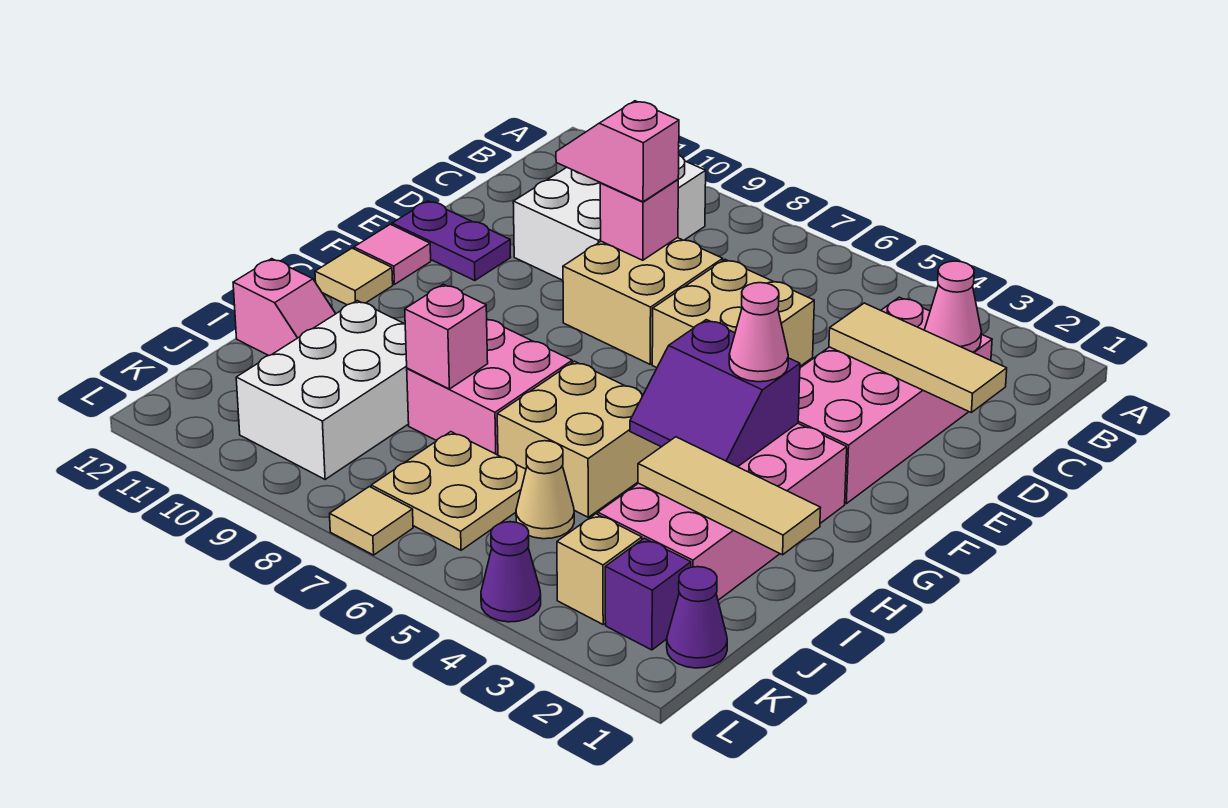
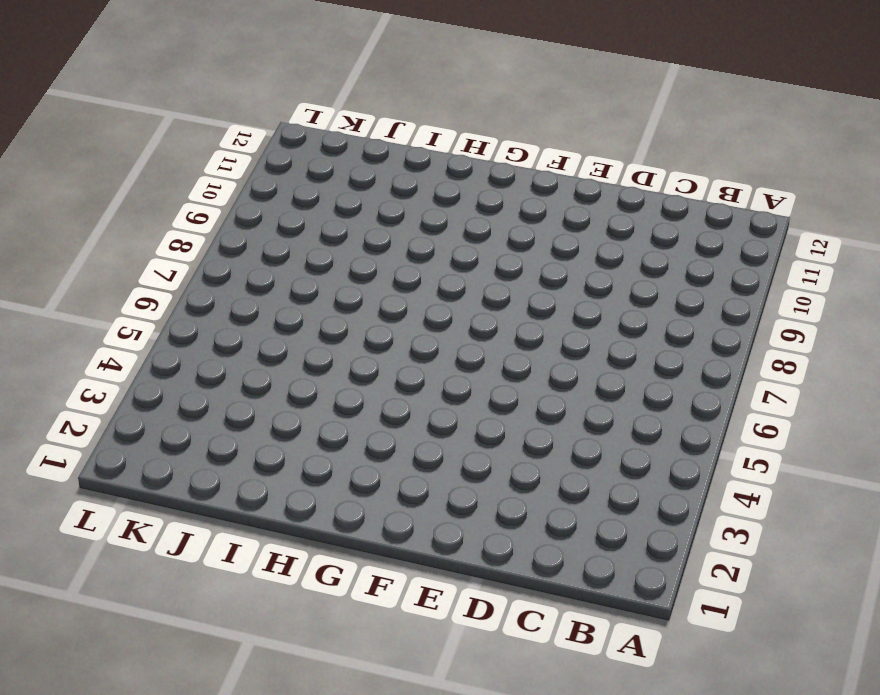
none -> white 2x3 brick [513,155,706,280]
none -> pink 2x4 brick [798,297,992,504]
none -> tan 2x2 brick [652,260,814,368]

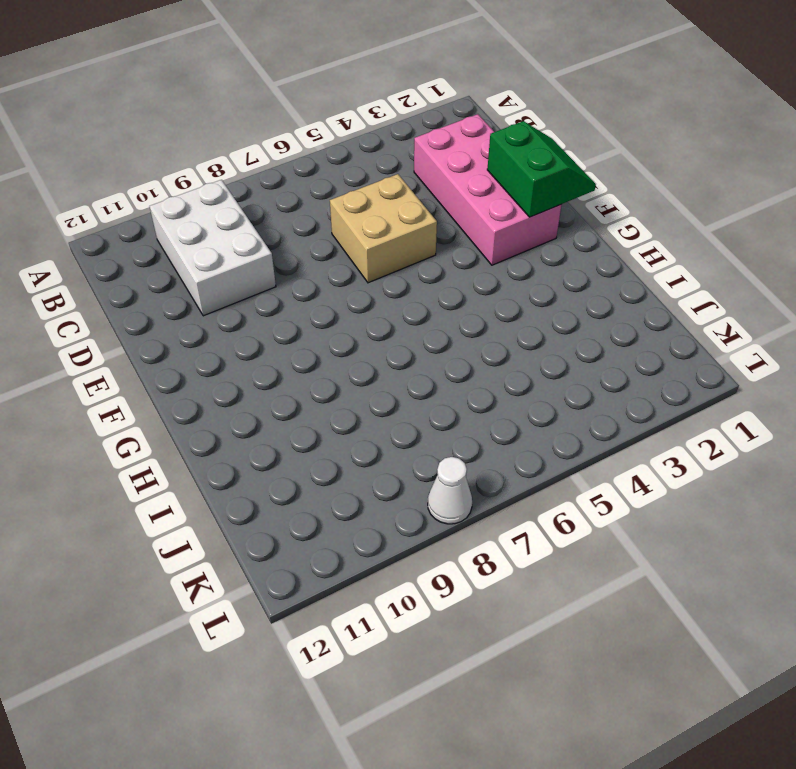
green 2x2 slope [487,121,596,217] -> none
white 1x1 cone [428,457,472,524] -> none
none -> tan 2x2 brick [563,238,723,364]
none -> purple 1x2 plate [392,201,511,281]
none -> pink 1x1 tile [354,224,431,284]

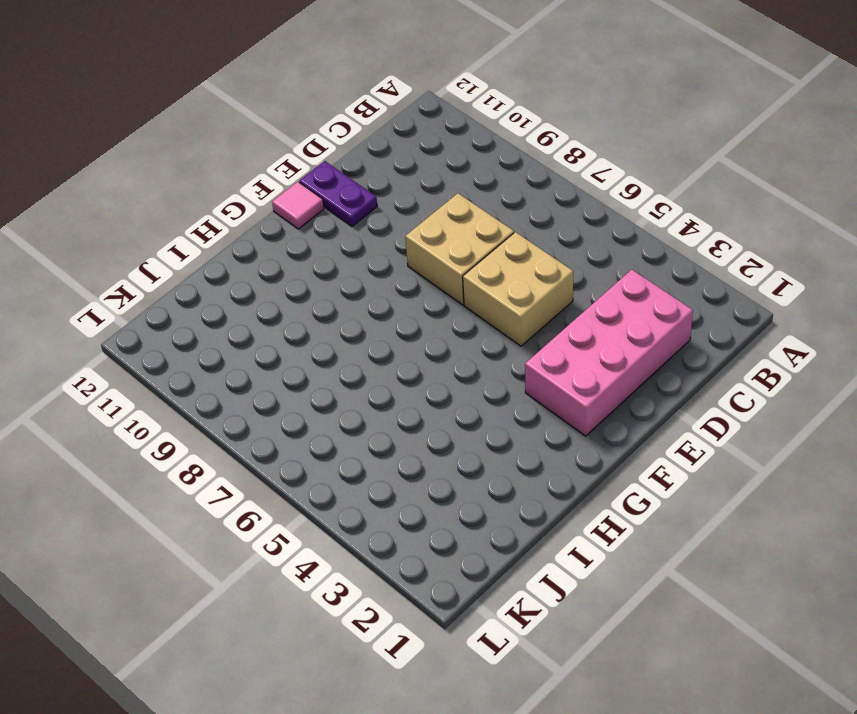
none -> white 2x3 brick [513,155,706,280]
none -> pink 2x4 brick [598,423,847,600]
none -> tan 1x1 tile [315,248,393,305]

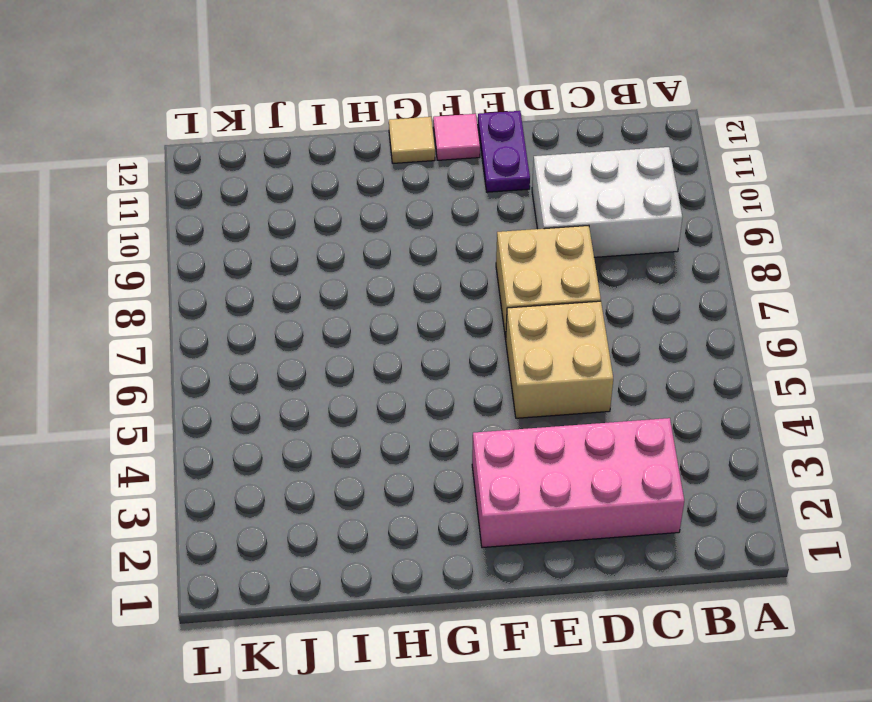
none -> pink 2x4 brick [598,423,847,600]
none -> tan 2x2 brick [497,361,661,517]
none -> pink 2x2 brick [407,319,572,455]

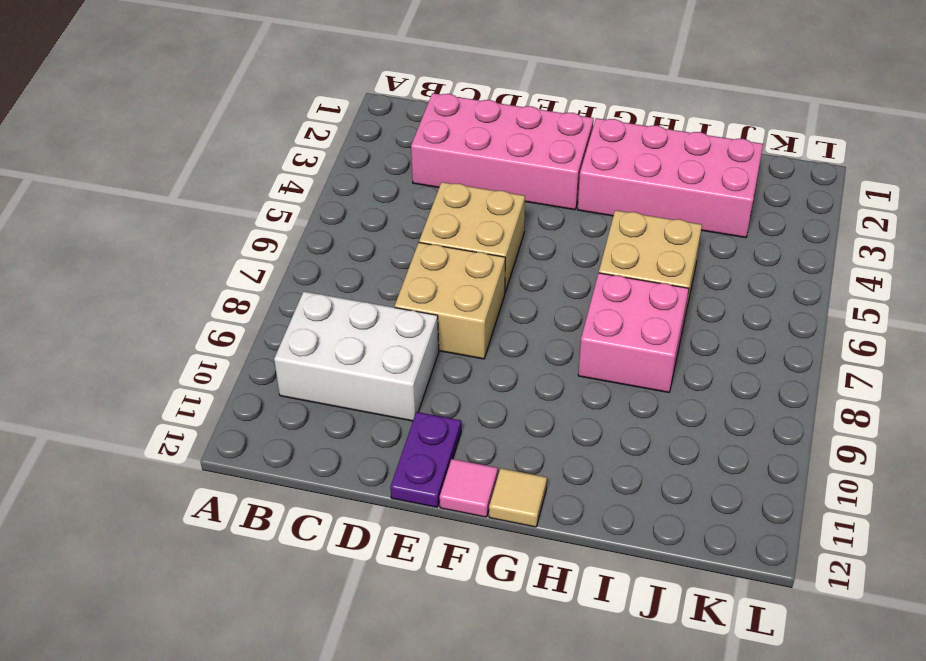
none -> white 2x3 brick [236,301,409,479]
none -> pink 1x2 slope [233,259,336,356]
none -> tan 1x1 cone [516,441,574,539]

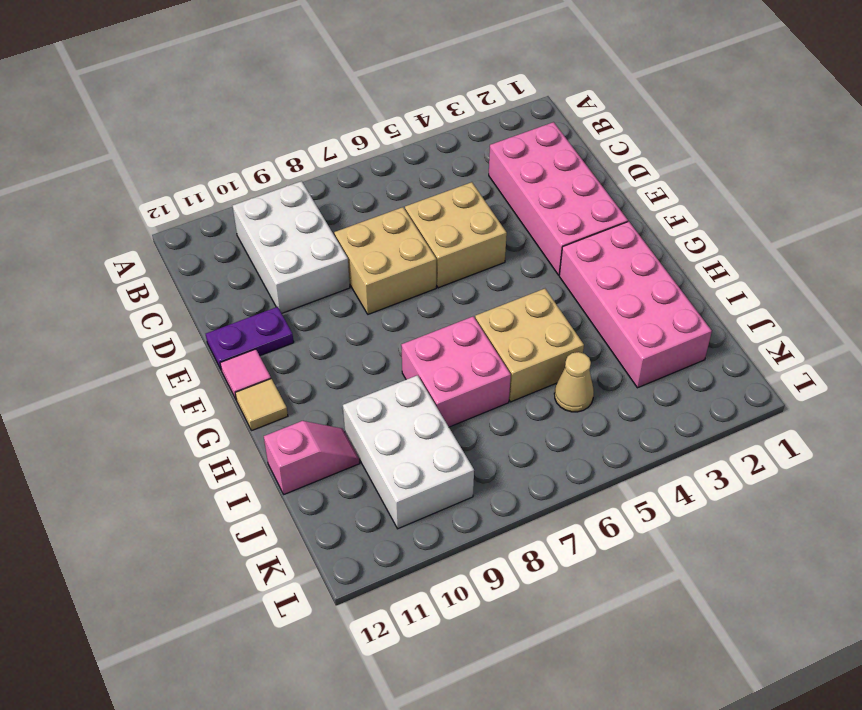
none -> tan 2x2 plate [371,432,526,550]
none -> purple 1x1 cone [667,567,727,668]
none -> purple 1x1 brick [605,538,691,650]

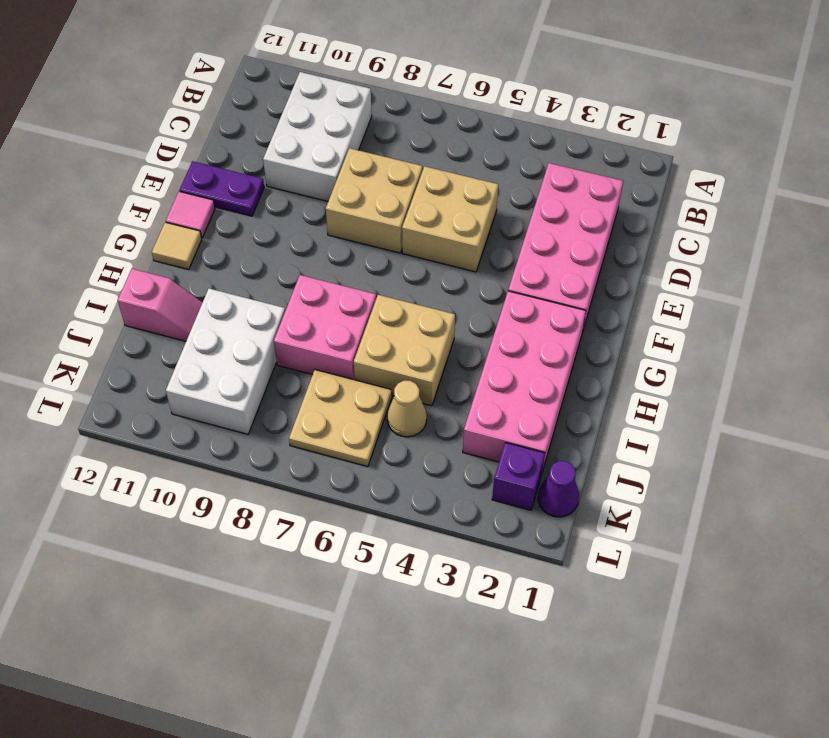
none -> tan 1x1 brick [557,514,642,624]
none -> purple 1x1 cone [481,522,541,622]
none -> tan 1x1 tile [330,487,413,555]

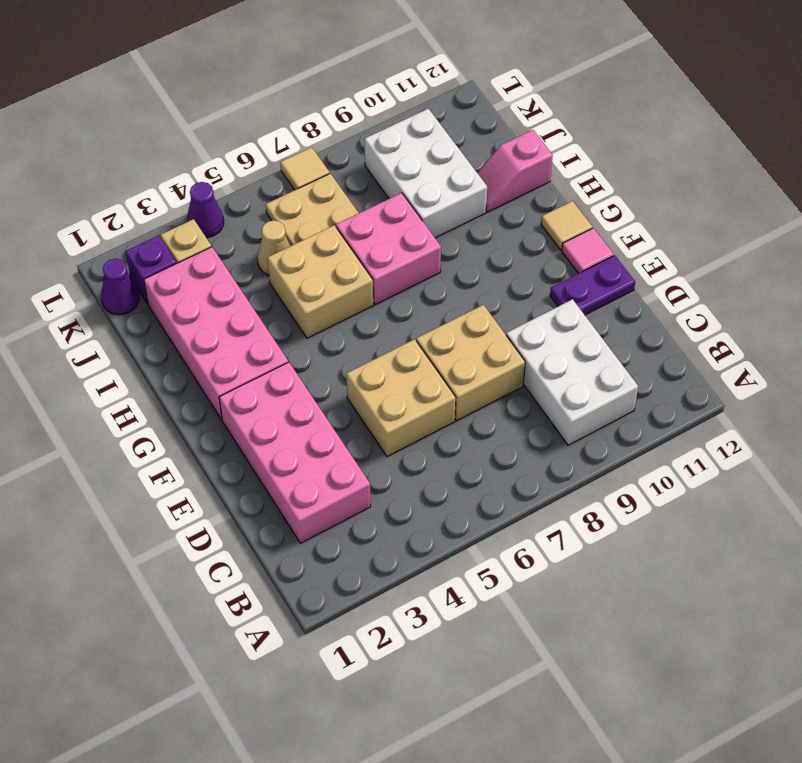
none -> pink 1x1 cone [925,261,981,352]
none -> tan 1x3 tile [829,303,1007,412]
none -> pink 1x1 brick [600,179,678,260]

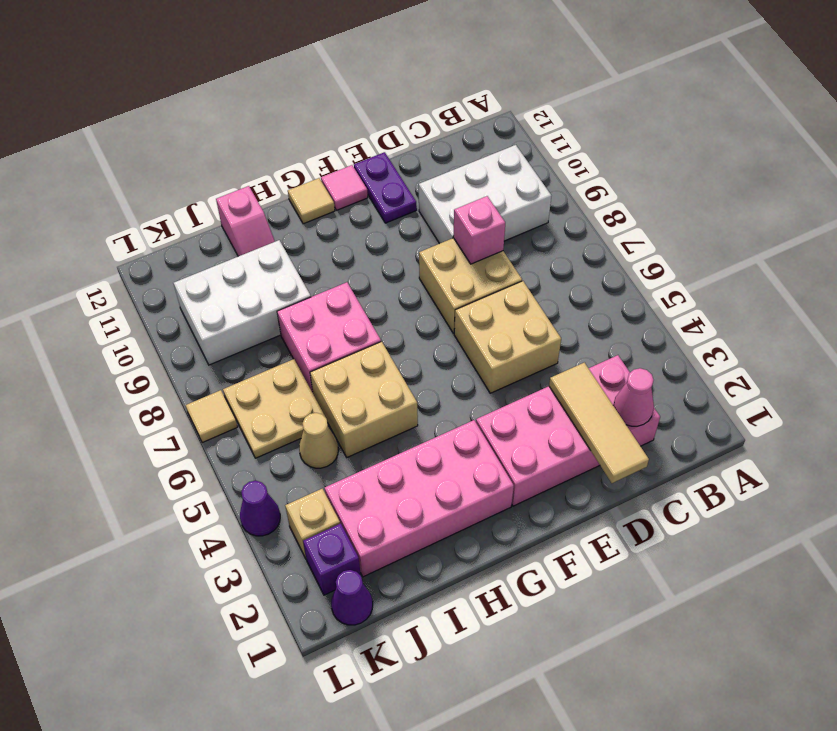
none -> purple 2x2 slope [630,320,800,467]
none -> tan 1x3 tile [638,437,820,555]
none -> pink 1x1 brick [405,284,488,389]

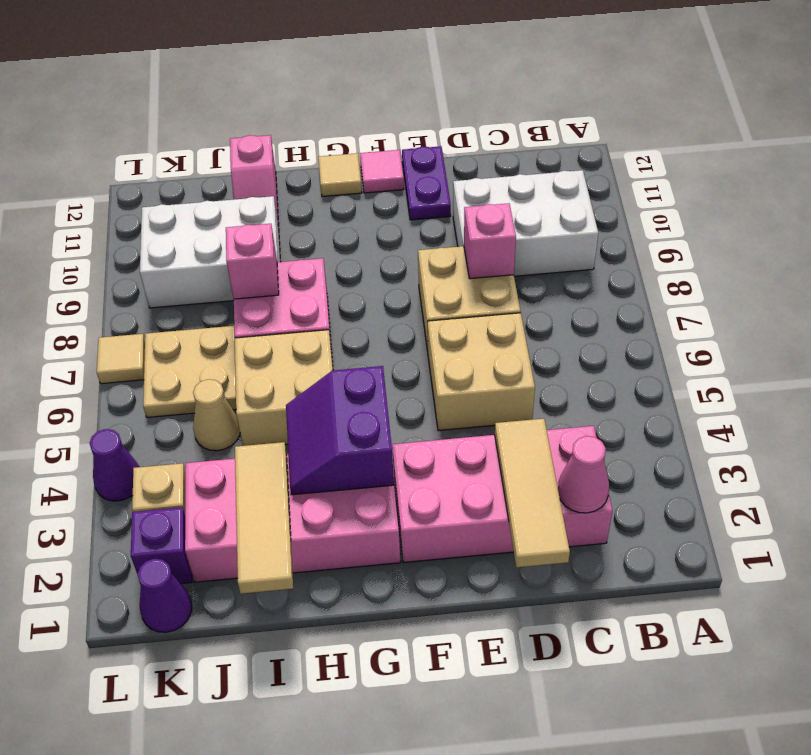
none -> pink 1x2 slope [556,101,679,202]
none -> pink 1x1 cone [729,283,788,382]

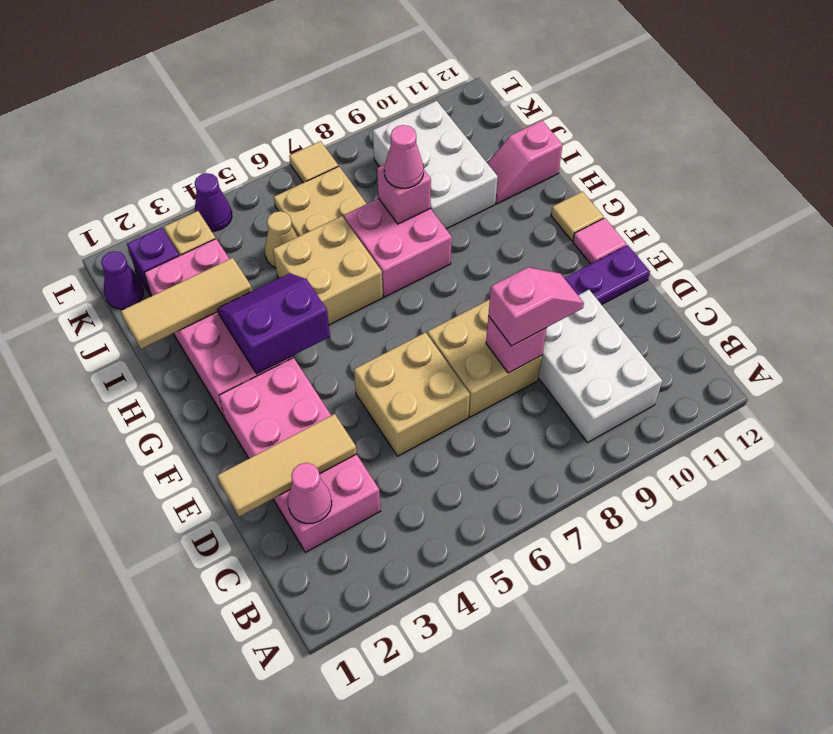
pink 1x1 cone [384,125,424,188] -> pink 1x1 cone moved to [729,283,788,382]

